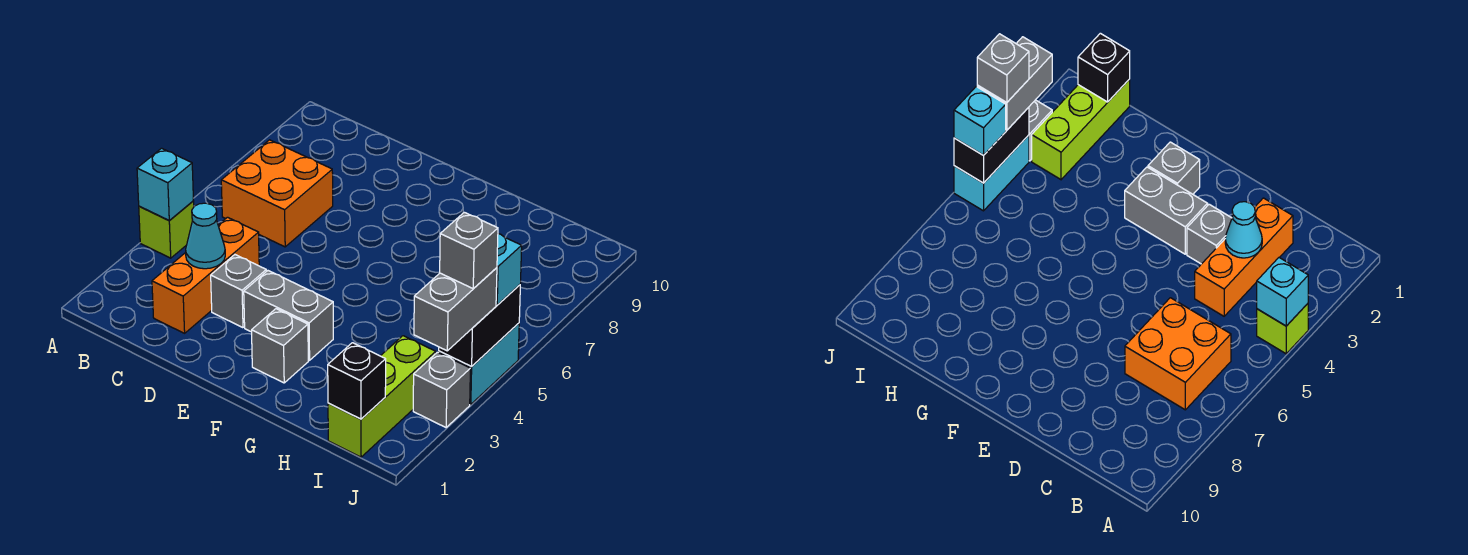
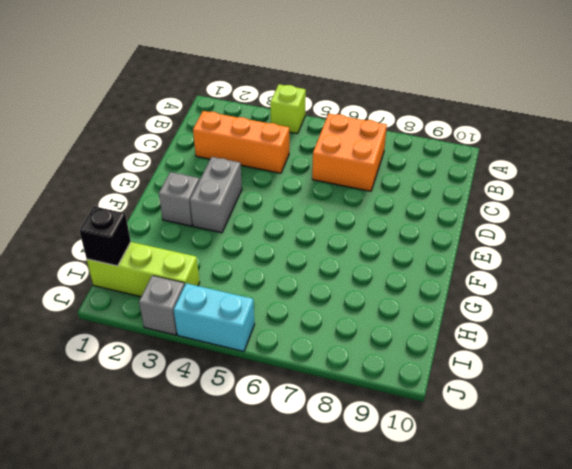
none -> grey 1x1 brick [211,255,266,328]
none -> cyan 1x1 brick [137,148,193,221]
none -> cyan 1x1 cone [186,203,225,269]

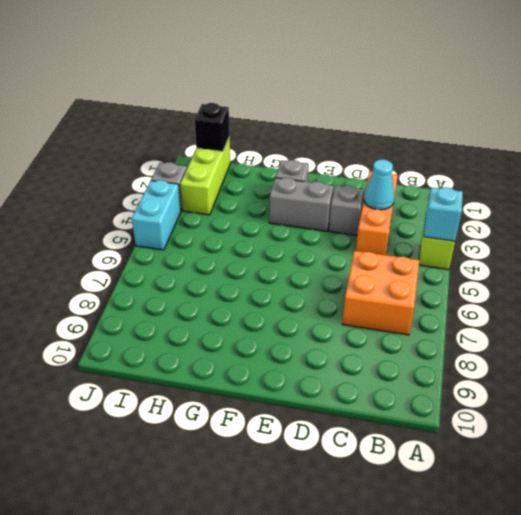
none -> black 1x2 brick [439,285,520,366]
none -> grey 1x2 brick [414,268,497,351]
none -> cyan 1x1 brick [496,234,522,305]

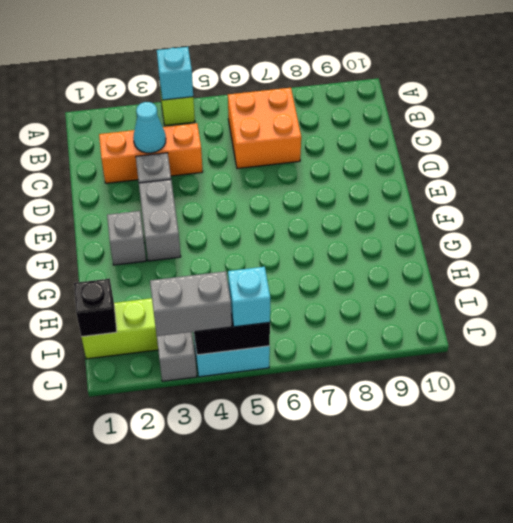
none -> grey 1x1 brick [440,212,498,289]

